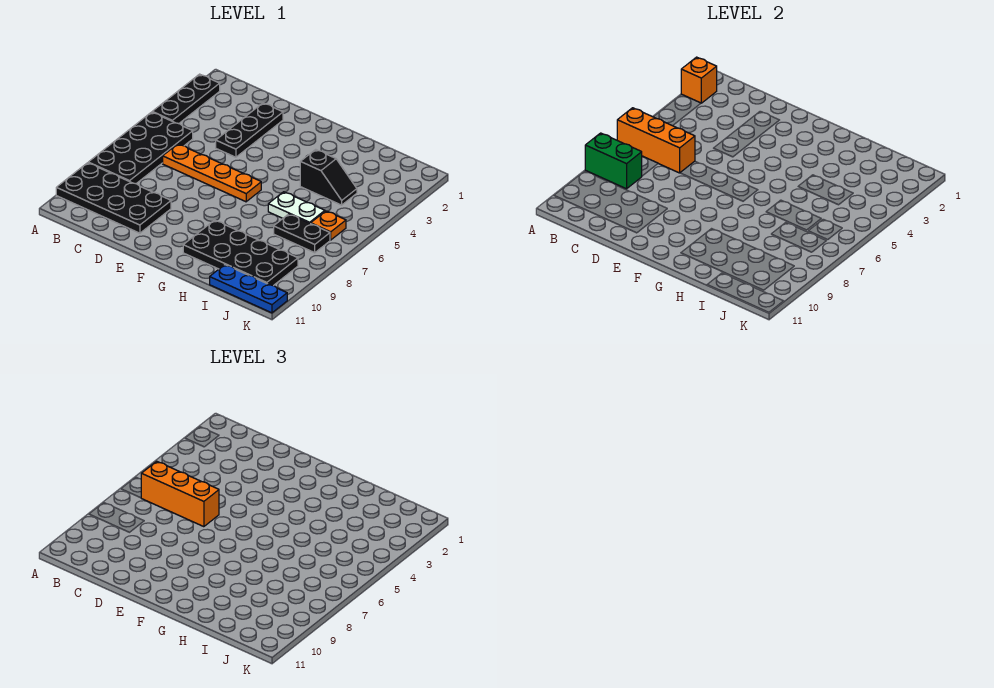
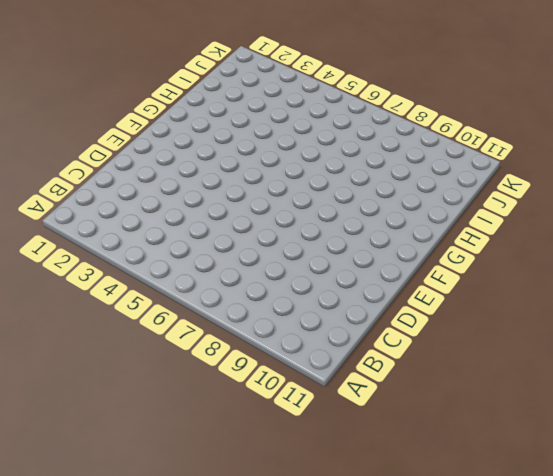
none -> black 1x3 plate [153,74,220,124]
none -> black 2x4 plate [88,112,193,184]
none -> black 2x4 plate [56,163,171,233]

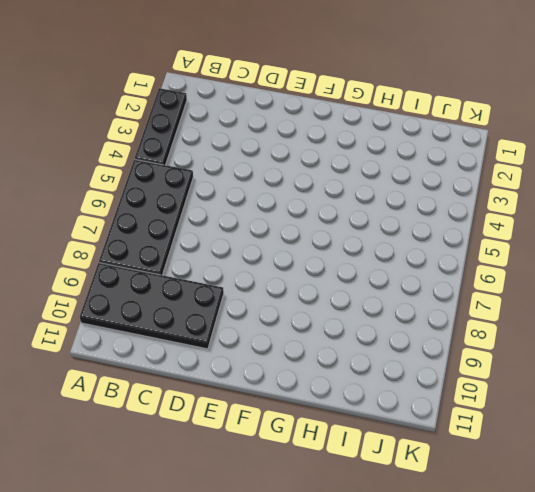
none -> orange 1x4 plate [163,144,261,202]
none -> black 1x3 plate [216,103,283,157]
none -> black 2x4 plate [183,220,298,286]

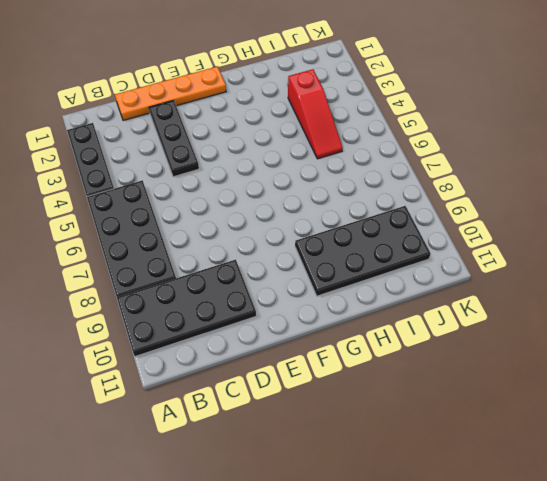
orange 1x4 plate [115,66,226,120] -> orange 1x4 plate moved to [163,144,261,202]
red 1x3 slope [288,69,343,159] -> black 1x2 slope [300,149,357,205]
none -> white 1x2 plate [268,192,325,224]
none -> black 1x2 plate [274,214,330,253]
none -> blue 1x3 plate [210,265,287,313]

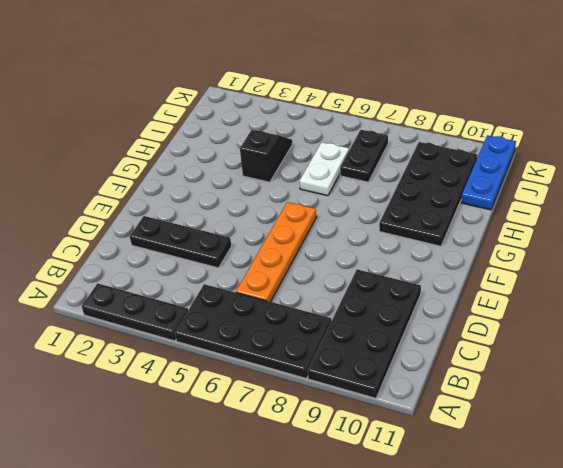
none -> orange 1x1 plate [311,211,346,240]
none -> orange 1x1 brick [681,57,717,103]
none -> orange 1x3 brick [617,108,695,173]

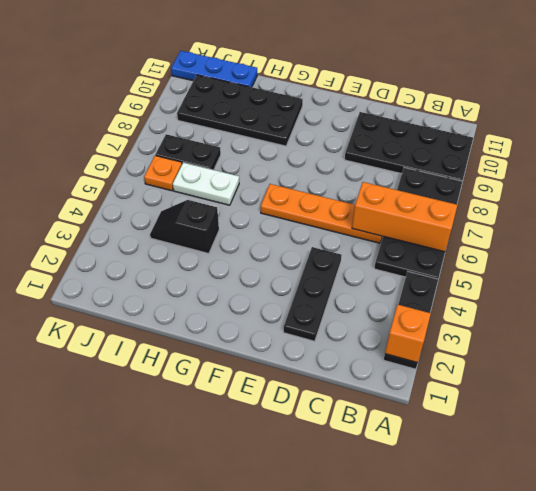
none -> green 1x2 brick [585,133,642,189]
none -> orange 1x3 brick [141,461,219,527]

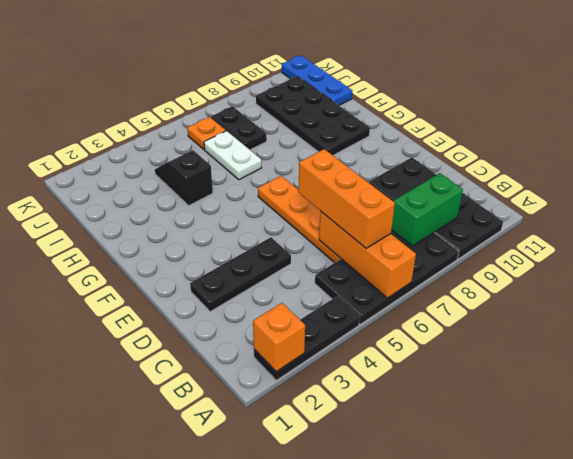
green 1x2 brick [391,173,463,246] -> green 1x2 brick turned to [585,133,642,189]

